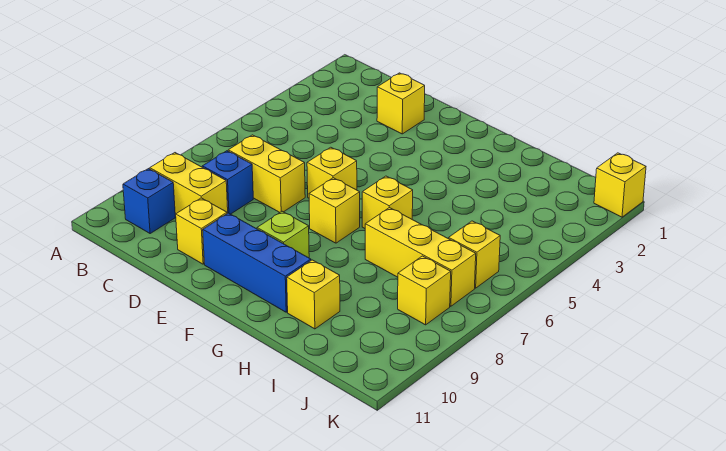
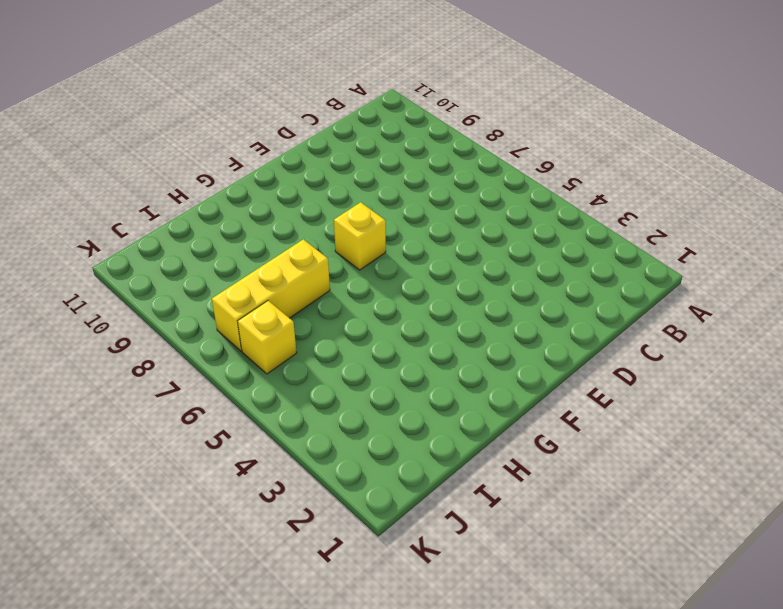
none -> yellow 1x2 brick [150,153,228,216]
none -> blue 1x1 brick [123,169,175,234]
none -> yellow 1x2 brick [228,135,305,212]

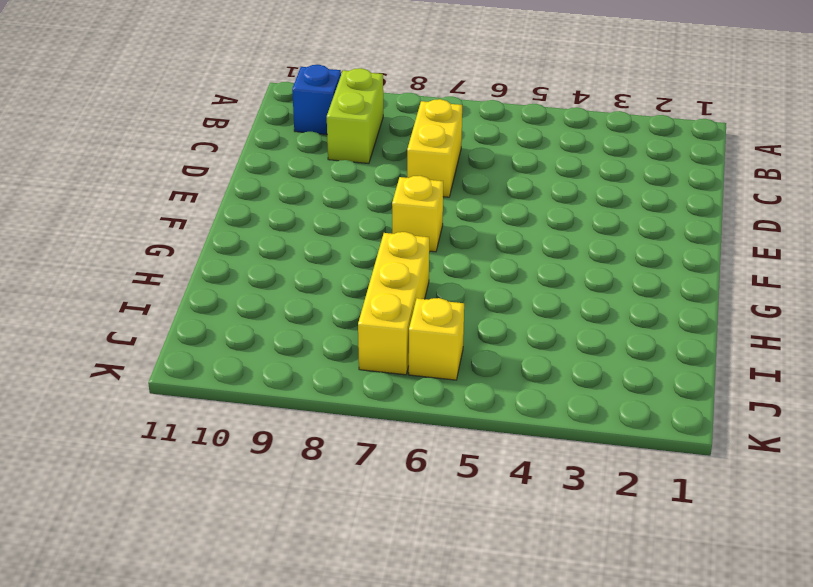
lime 1x2 brick [327,68,383,163] -> yellow 1x2 brick [150,153,228,216]
none -> blue 1x1 brick [202,151,253,214]
none -> yellow 1x1 brick [377,73,425,134]
none -> yellow 1x1 brick [176,198,227,264]

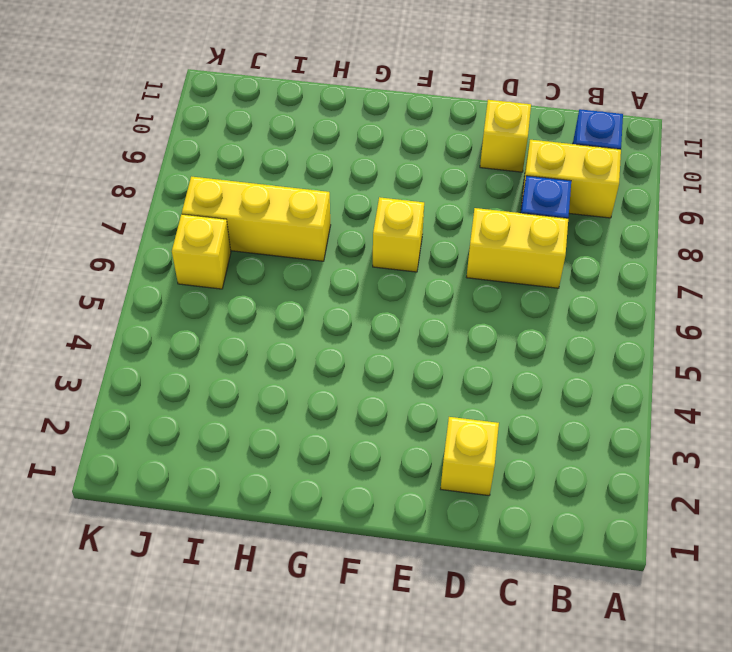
none -> yellow 1x1 brick [307,147,357,198]
none -> blue 1x3 brick [203,213,311,312]
none -> lime 1x1 brick [257,211,309,258]

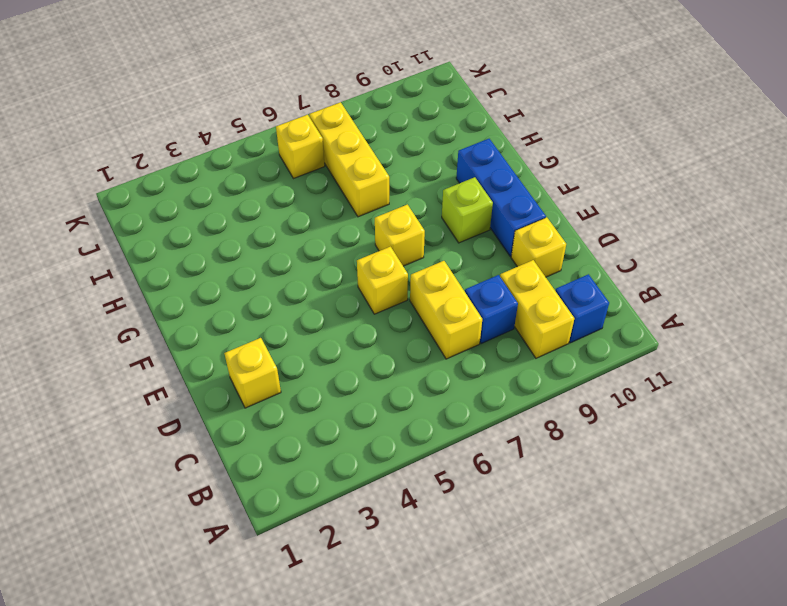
none -> yellow 1x1 brick [362,176,413,228]
none -> yellow 1x1 brick [287,260,340,329]
none -> yellow 1x1 brick [398,256,451,325]

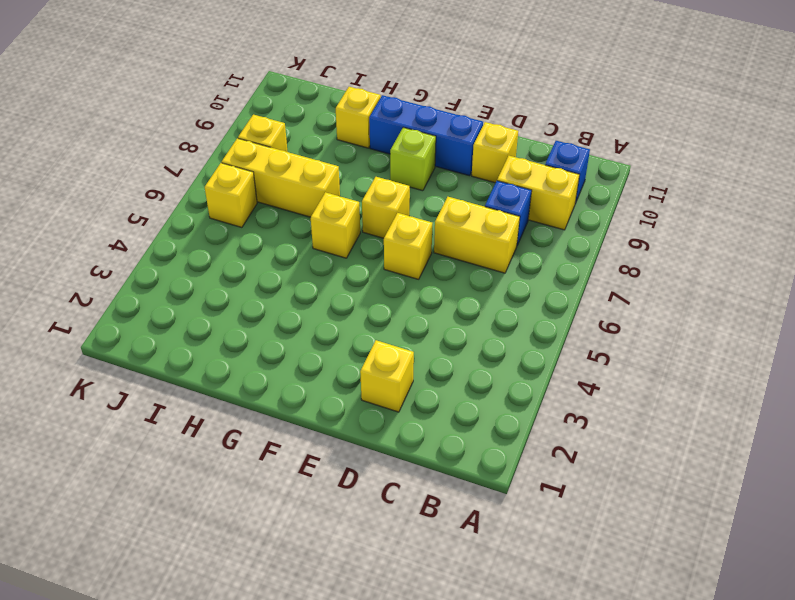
none -> yellow 1x1 brick [594,153,646,217]

